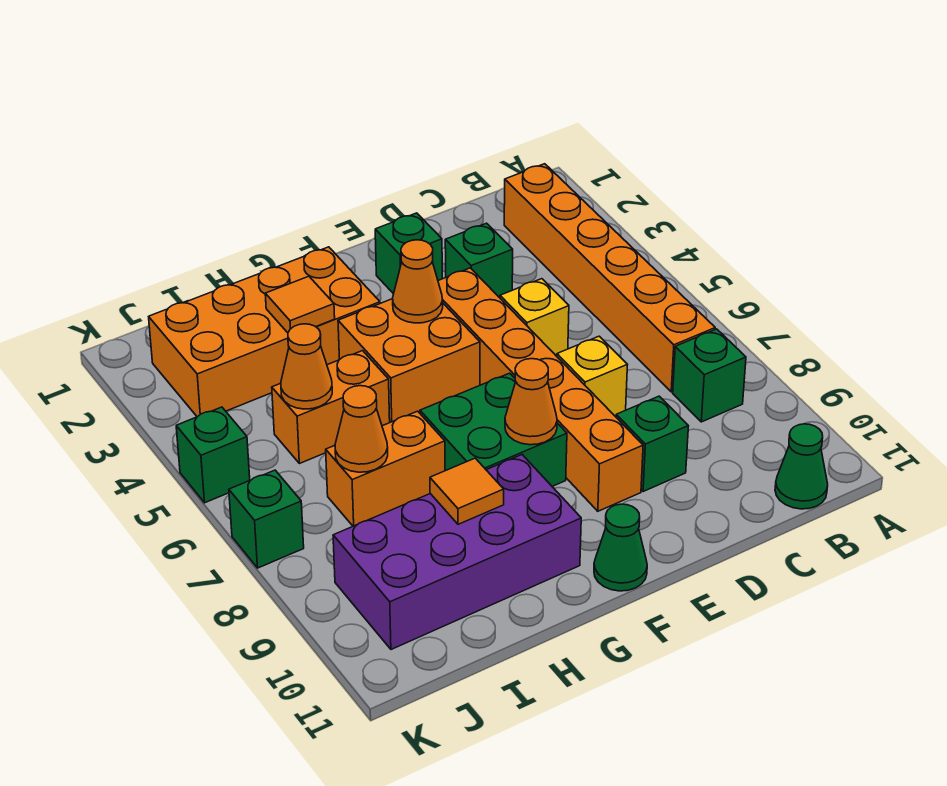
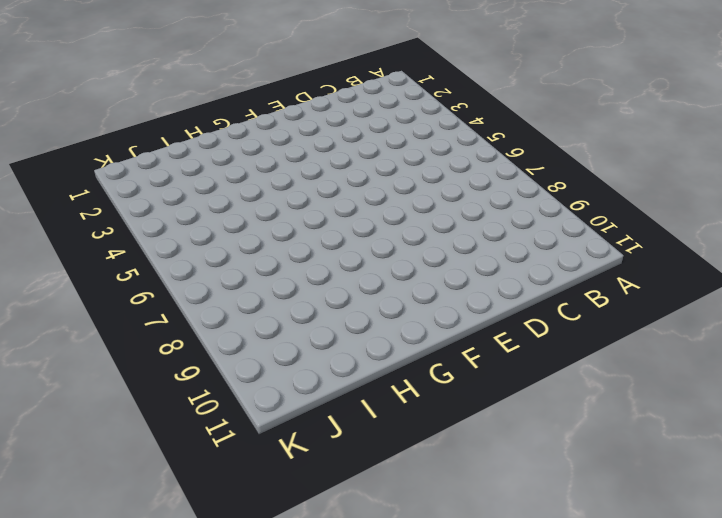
none -> orange 1x6 brick [504,164,715,392]
none -> green 1x1 brick [673,329,746,422]
none -> green 1x1 cone [775,424,828,509]

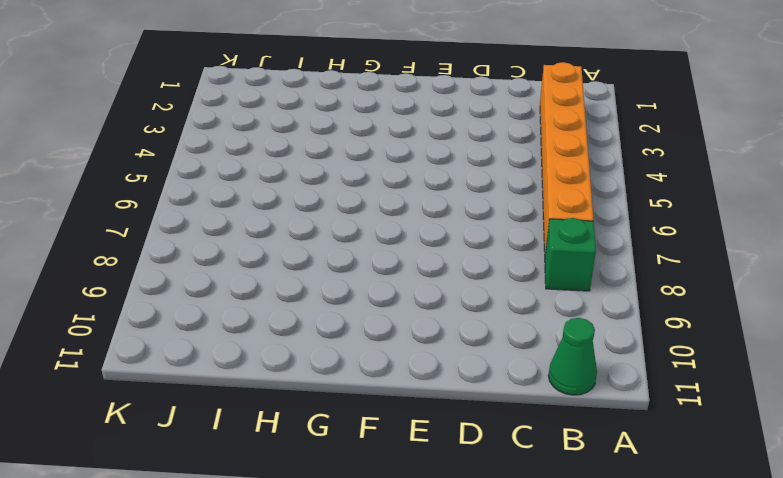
none -> green 1x1 brick [445,223,513,298]
none -> yellow 1x1 brick [500,279,569,356]
none -> yellow 1x1 brick [557,336,627,416]

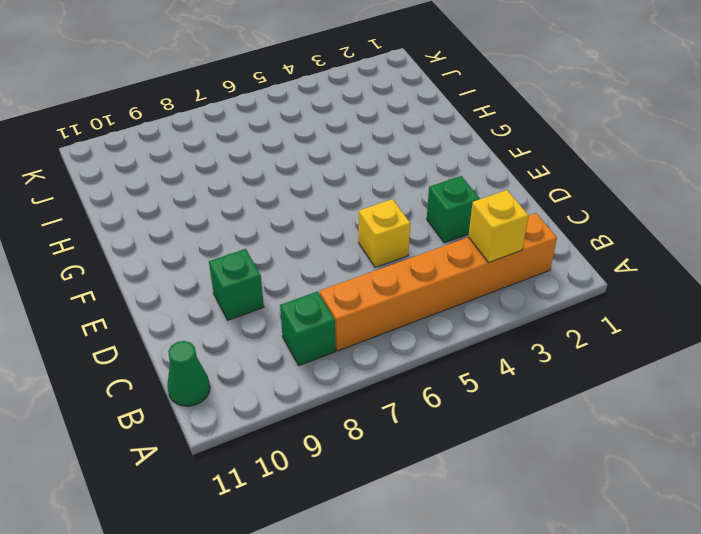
yellow 1x1 brick [468,190,529,263] -> yellow 1x1 brick moved to [557,336,627,416]
none -> green 1x1 brick [375,213,442,294]
none -> orange 1x6 brick [438,268,643,511]
none -> orange 2x2 brick [338,299,480,422]

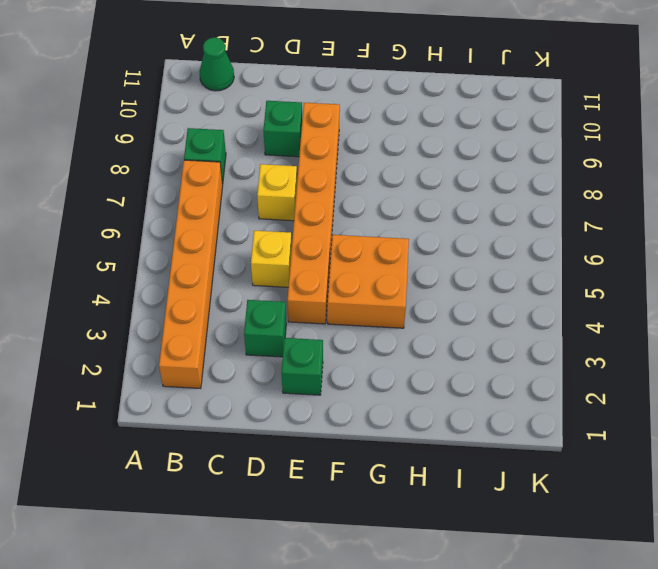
none -> green 2x2 brick [420,373,567,486]
none -> green 1x1 cone [594,504,647,591]
none -> orange 2x4 brick [149,247,380,417]

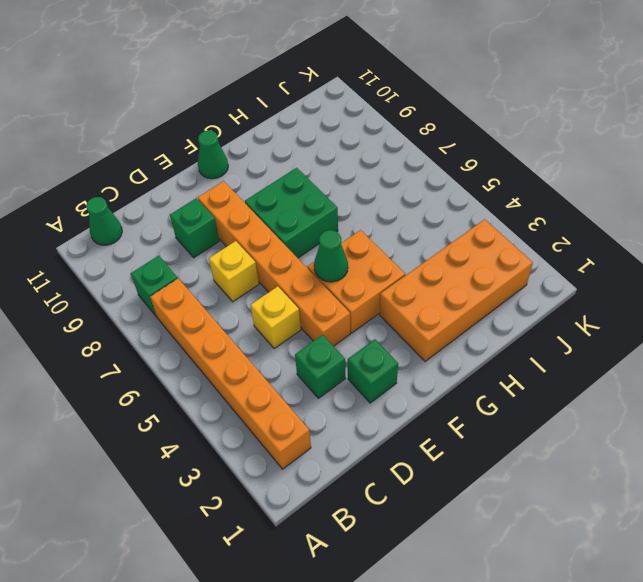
green 1x1 cone [314,230,348,282] -> none
none -> purple 2x4 brick [333,455,581,649]
none -> orange 1x2 brick [272,351,390,464]
none -> orange 1x2 brick [326,411,445,526]

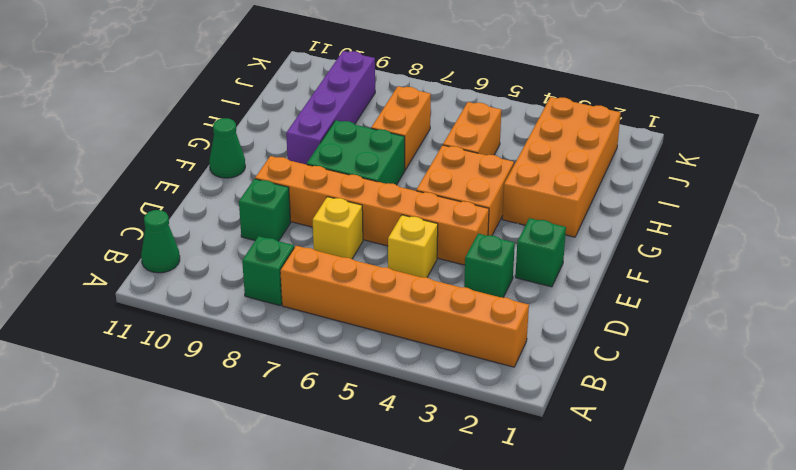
purple 1x4 brick [286,51,375,165] -> purple 2x4 brick [333,455,581,649]
none -> green 1x1 brick [176,407,250,503]
none -> green 1x1 brick [229,470,304,568]
none -> orange 1x1 cone [393,240,443,323]

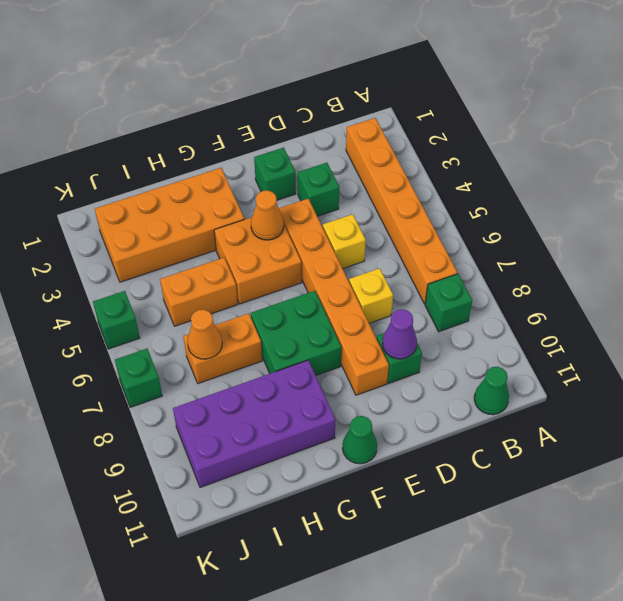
purple 1x1 cone [382,309,417,359] -> none
none -> orange 1x1 cone [505,359,557,445]
none -> orange 1x1 tile [265,276,335,333]
none -> orange 1x1 tile [430,458,504,524]

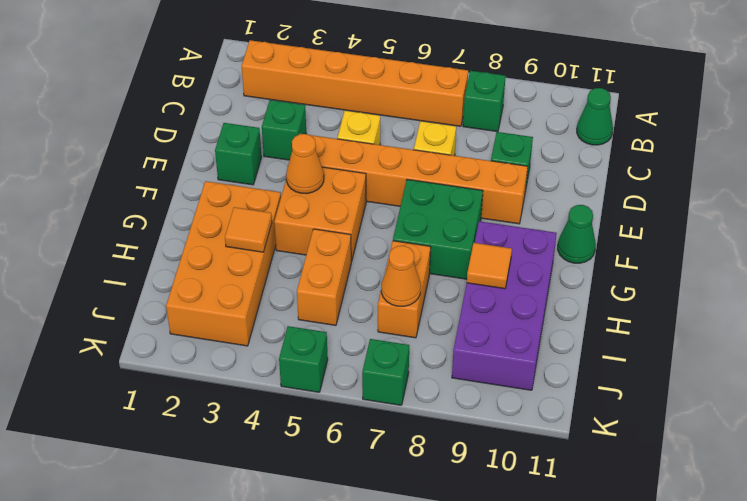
none -> orange 1x1 cone [505,359,557,445]
none -> orange 1x1 cone [281,324,332,409]

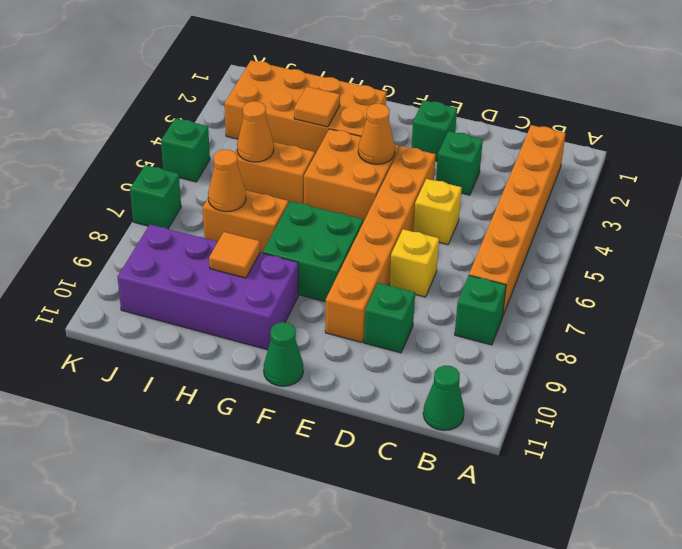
none -> orange 1x1 cone [505,359,557,445]

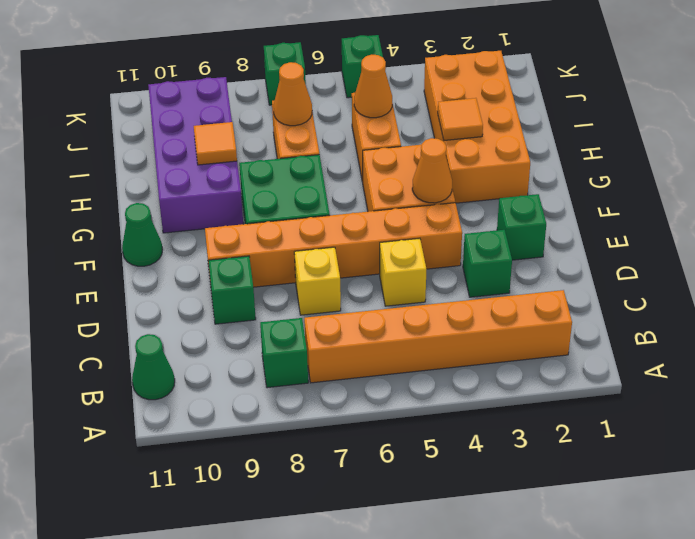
none -> orange 1x1 cone [505,359,557,445]

